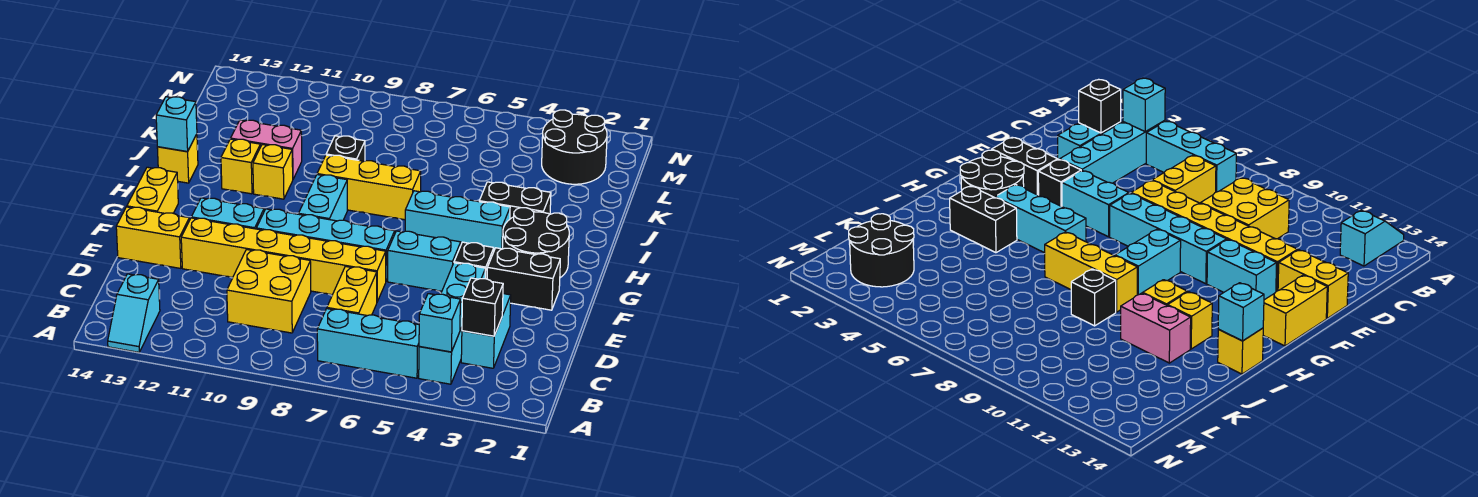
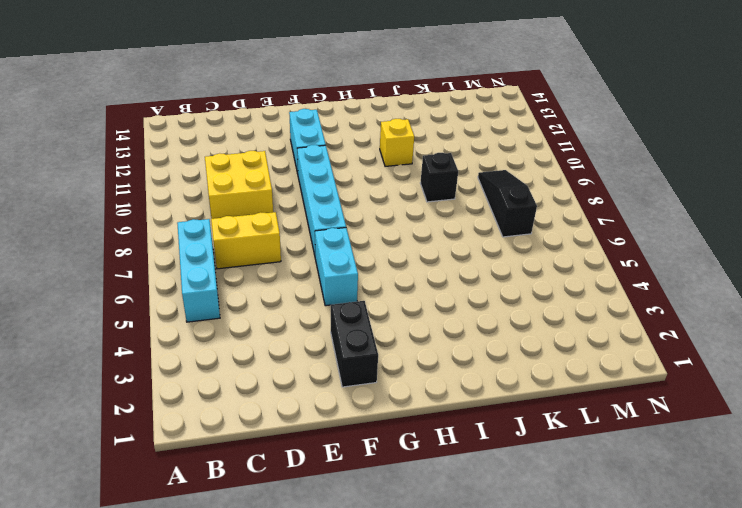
black 1x3 slope [478,170,537,237] -> none
none -> cyan 1x2 slope [108,274,160,352]
none -> cyan 1x4 brick [419,263,485,384]
none -> cyan 1x2 brick [461,294,511,368]

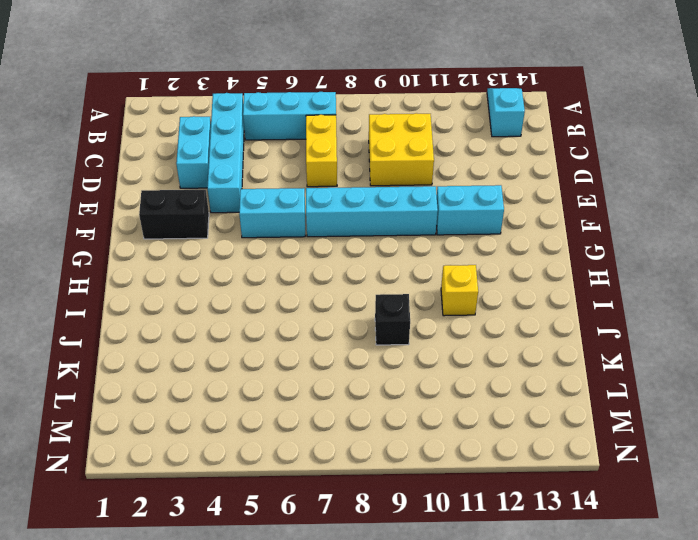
none -> yellow 1x6 brick [181,218,386,302]
none -> yellow 1x2 brick [116,207,189,268]
none -> black 1x1 brick [454,242,494,279]

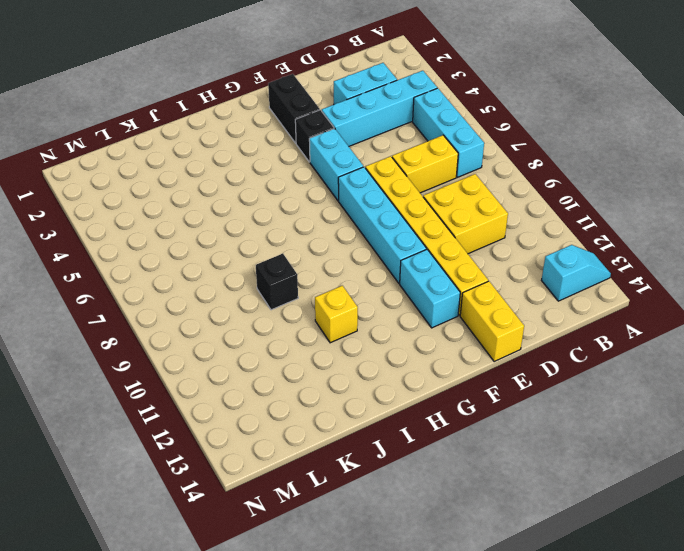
none -> yellow 1x2 brick [127,167,178,213]
none -> black 2x2 round brick [503,208,569,278]
none -> cyan 1x2 brick [299,175,347,221]

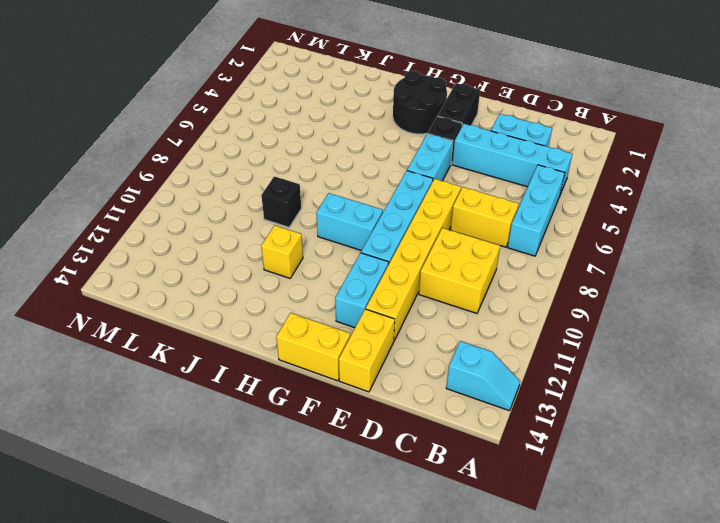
none -> cyan 1x3 brick [405,191,510,250]
none -> black 1x2 brick [479,182,551,219]
none -> yellow 1x3 brick [317,155,421,220]

